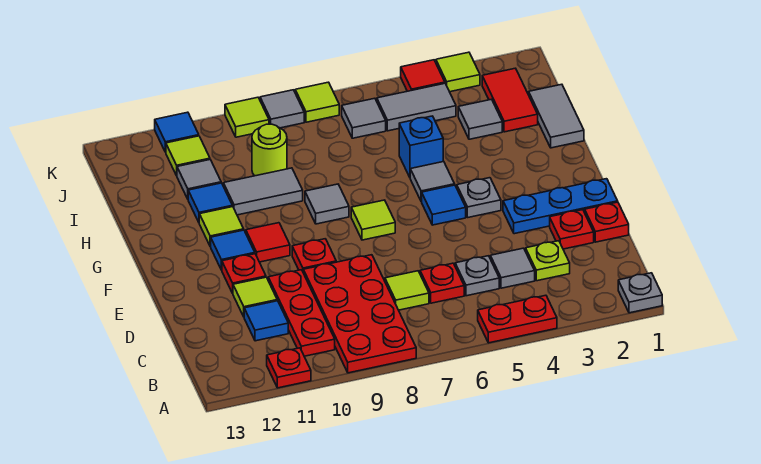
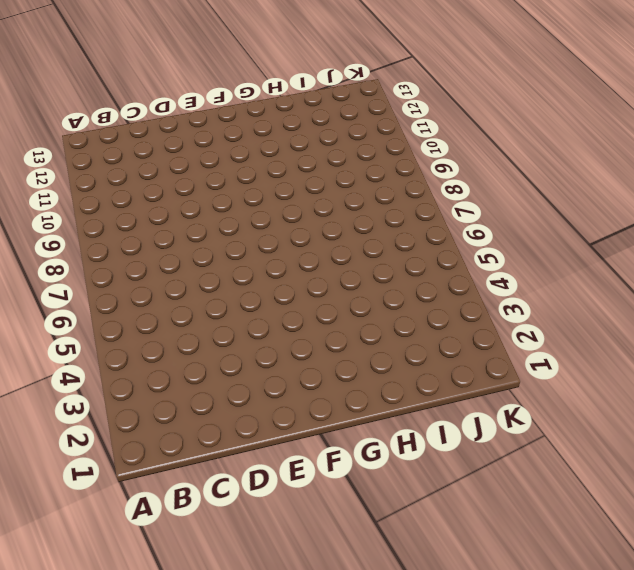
none -> grey 1x1 plate [618,273,662,313]
none -> red 1x2 plate [478,295,557,343]
none -> red 2x4 plate [303,255,416,373]
none -> red 1x1 plate [267,348,311,388]

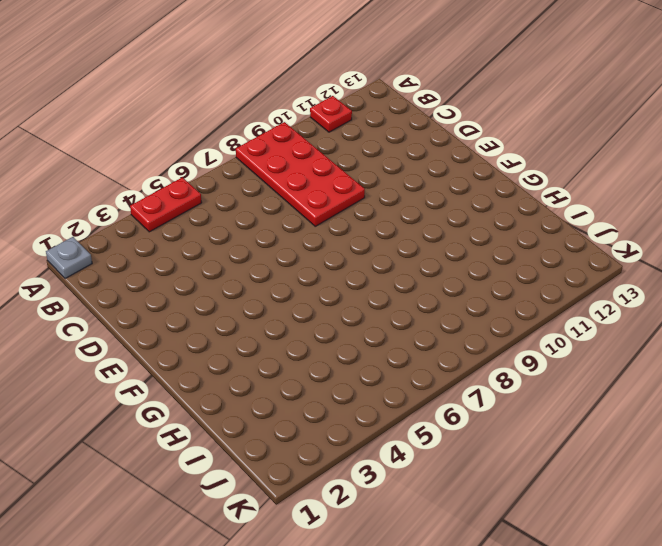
none -> red 1x3 plate [268,270,335,356]
none -> lime 1x1 plate [526,241,570,281]
none -> grey 1x1 tile [490,248,535,288]
none -> grey 1x1 plate [455,256,499,296]

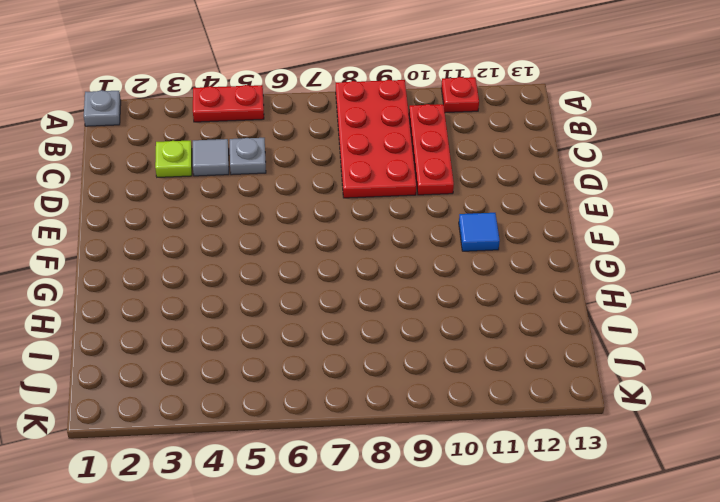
none -> red 1x1 plate [420,263,464,303]
none -> lime 1x1 tile [385,271,429,310]
none -> blue 1x1 tile [244,301,288,341]
none -> red 1x1 plate [585,202,629,242]

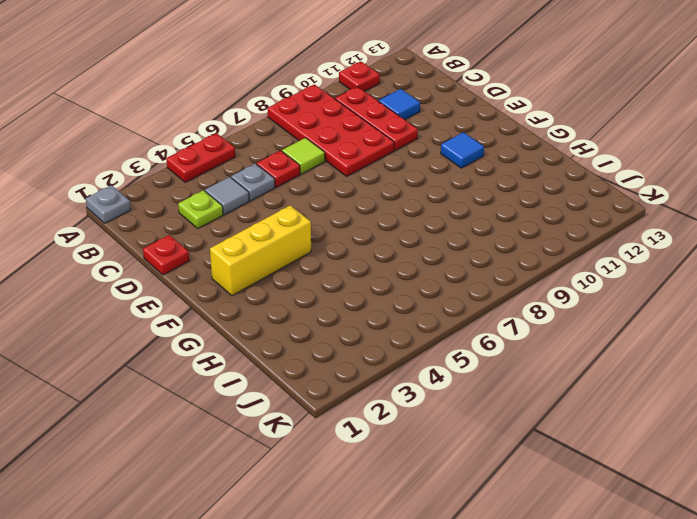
yellow 1x3 brick [210,205,311,296] -> grey 1x1 plate [457,178,501,217]
none -> red 1x1 plate [550,210,594,249]
none -> lime 1x1 tile [233,277,277,316]
none -> blue 1x3 plate [503,179,618,234]
none -> red 1x1 plate [292,239,336,271]

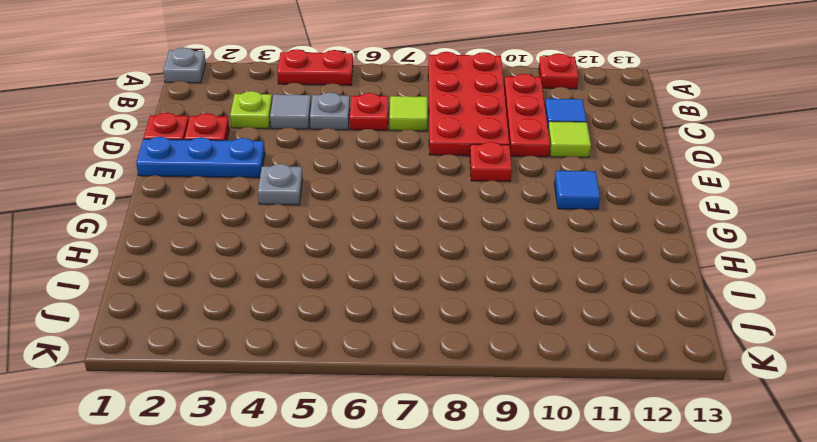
none -> red 1x1 plate [222,254,266,293]
none -> blue 1x1 tile [422,185,466,225]
none -> lime 1x1 tile [351,200,395,240]
none -> red 1x1 tile [246,223,290,262]

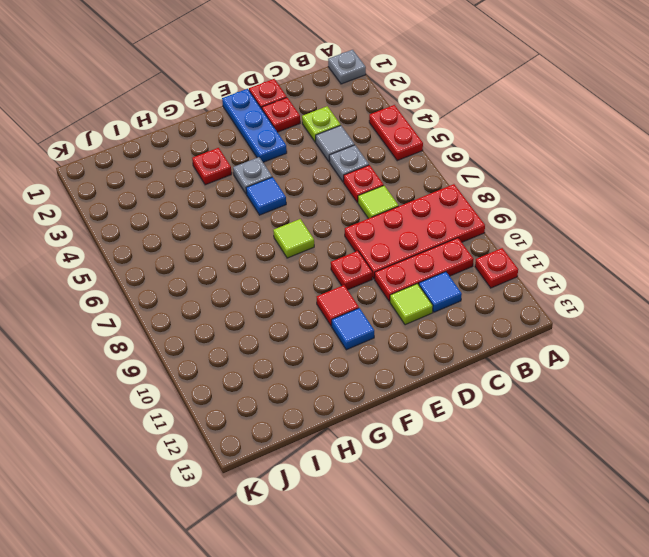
red 1x1 plate [192,148,232,185] -> red 1x1 plate moved to [222,254,266,293]
none -> grey 1x1 tile [410,161,455,202]
none -> grey 1x1 tile [305,184,349,224]
none -> lime 1x1 tile [199,207,244,247]
none -> grey 1x2 tile [529,84,584,148]

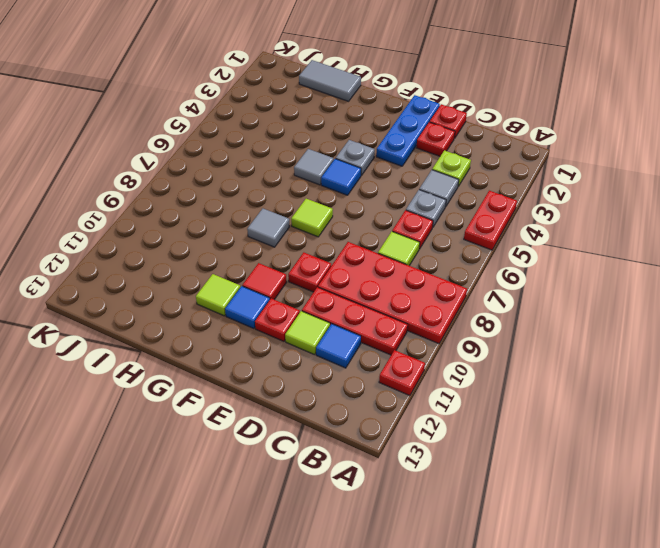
none -> grey 1x1 plate [618,273,662,313]
none -> blue 1x1 brick [399,116,443,177]
none -> grey 1x2 tile [223,168,303,215]
none -> blue 1x1 tile [188,183,232,222]

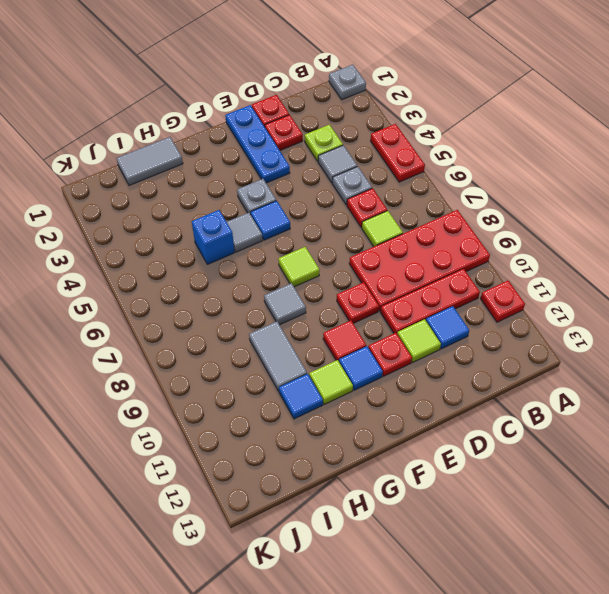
none -> red 1x2 tile [482,68,538,132]
none -> grey 1x1 tile [458,99,502,139]
none -> lime 1x1 round brick [252,124,287,176]
none -> grey 1x1 tile [177,160,221,199]

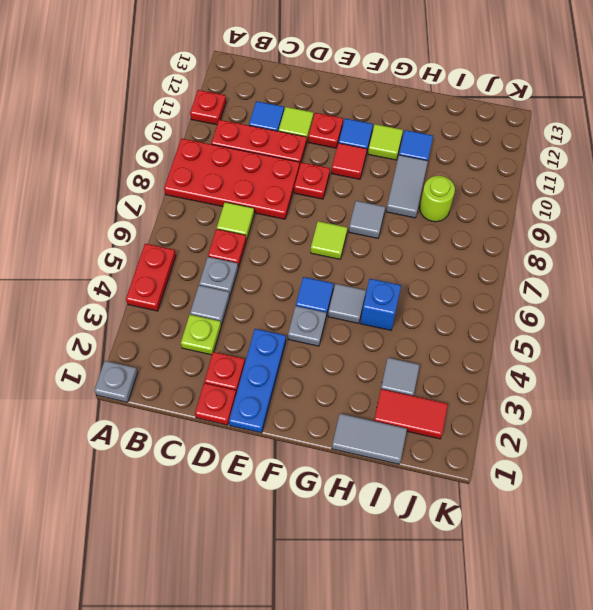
none -> grey 1x1 tile [177,160,221,199]
none -> grey 1x2 tile [377,83,456,131]
none -> grey 1x1 tile [342,98,386,138]
none -> lime 1x1 tile [166,136,210,176]

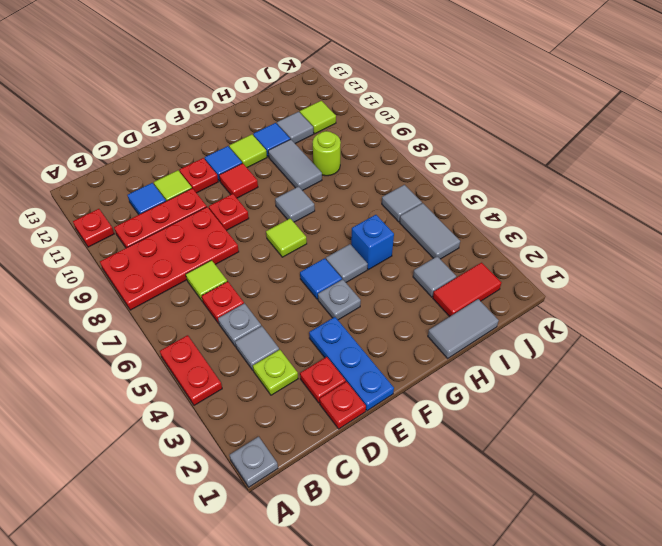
none -> lime 1x1 tile [436,52,480,92]
none -> red 1x1 tile [401,60,445,91]
none -> lime 1x1 tile [295,82,339,122]
none -> grey 1x1 tile [260,90,304,128]

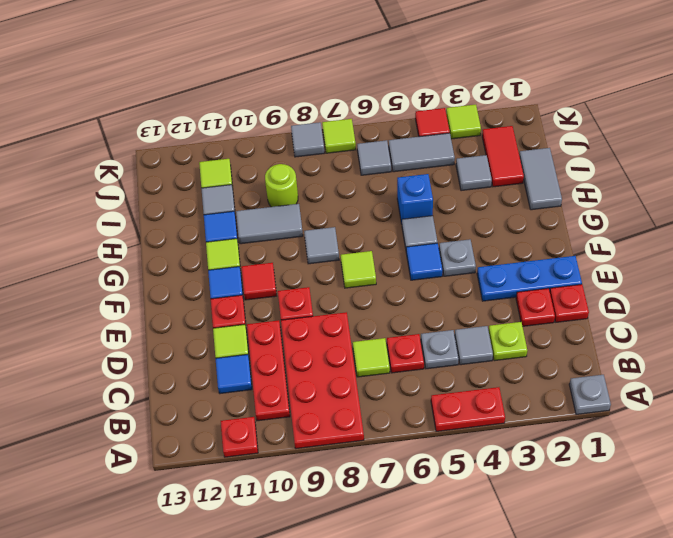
none -> lime 1x1 tile [225,97,269,137]
none -> blue 1x1 tile [155,112,199,152]

